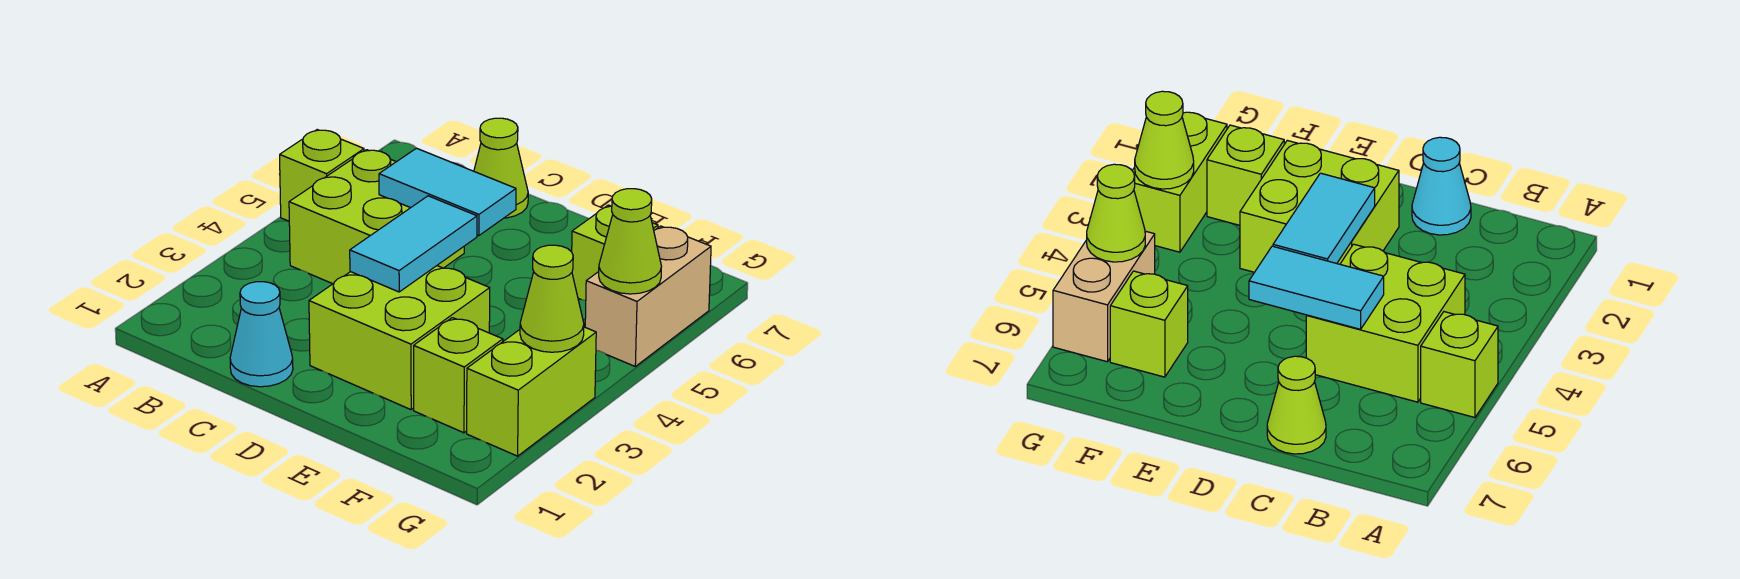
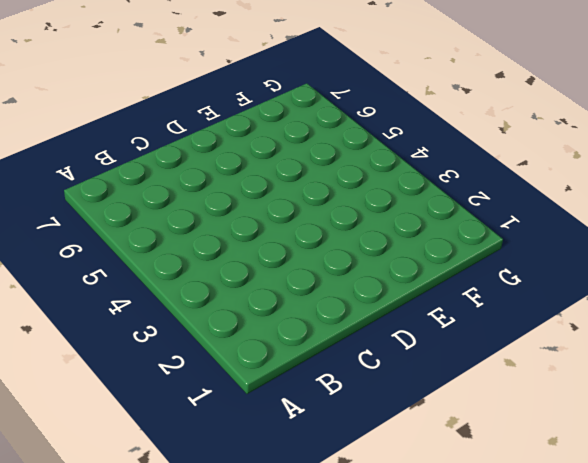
none -> lime 1x1 brick [280,130,364,221]
none -> lime 2x2 brick [289,150,464,284]
none -> cyan 1x1 cone [230,282,293,387]

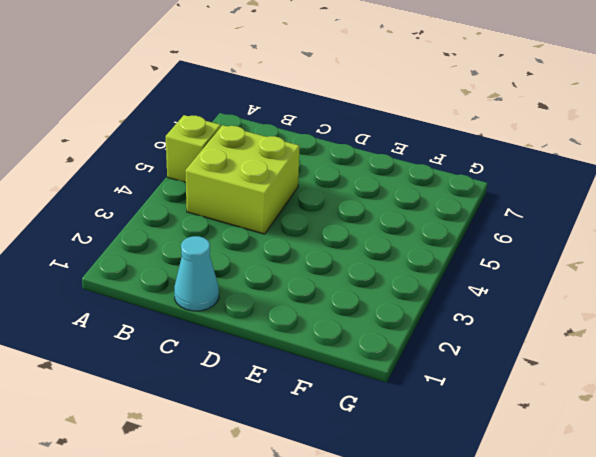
none -> lime 1x1 cone [474,118,528,218]
none -> lime 2x2 brick [309,266,490,410]
none -> lime 1x1 brick [414,318,503,433]

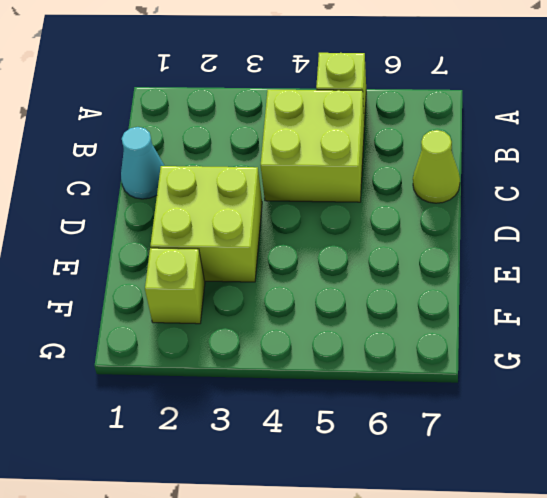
none -> lime 1x1 brick [571,205,658,301]
none -> lime 1x2 brick [467,327,596,456]
none -> tan 1x2 brick [585,226,711,366]

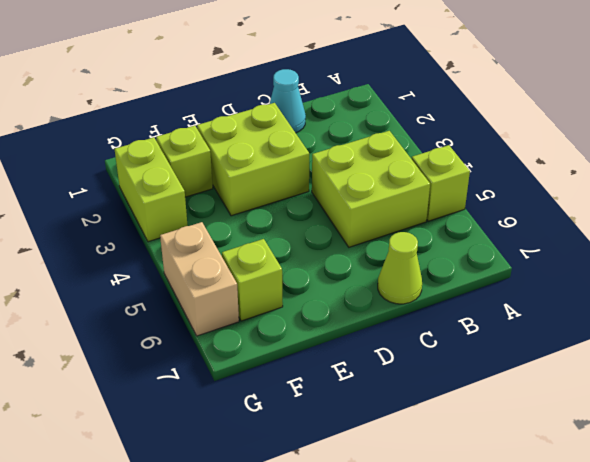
none -> cyan 1x2 tile [379,148,516,236]
none -> cyan 1x2 tile [350,196,477,292]
none -> lime 1x1 cone [520,245,584,352]

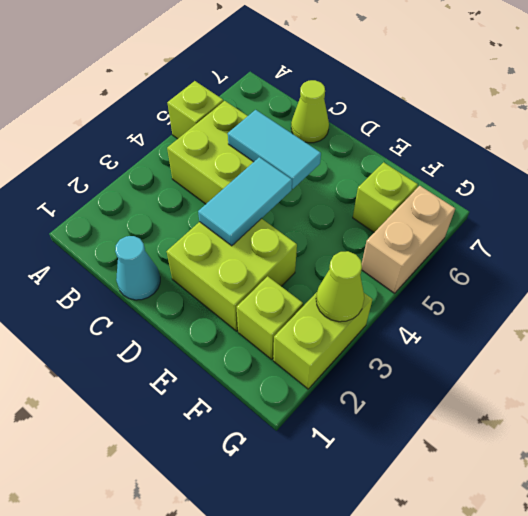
none -> lime 1x1 cone [599,189,661,294]

